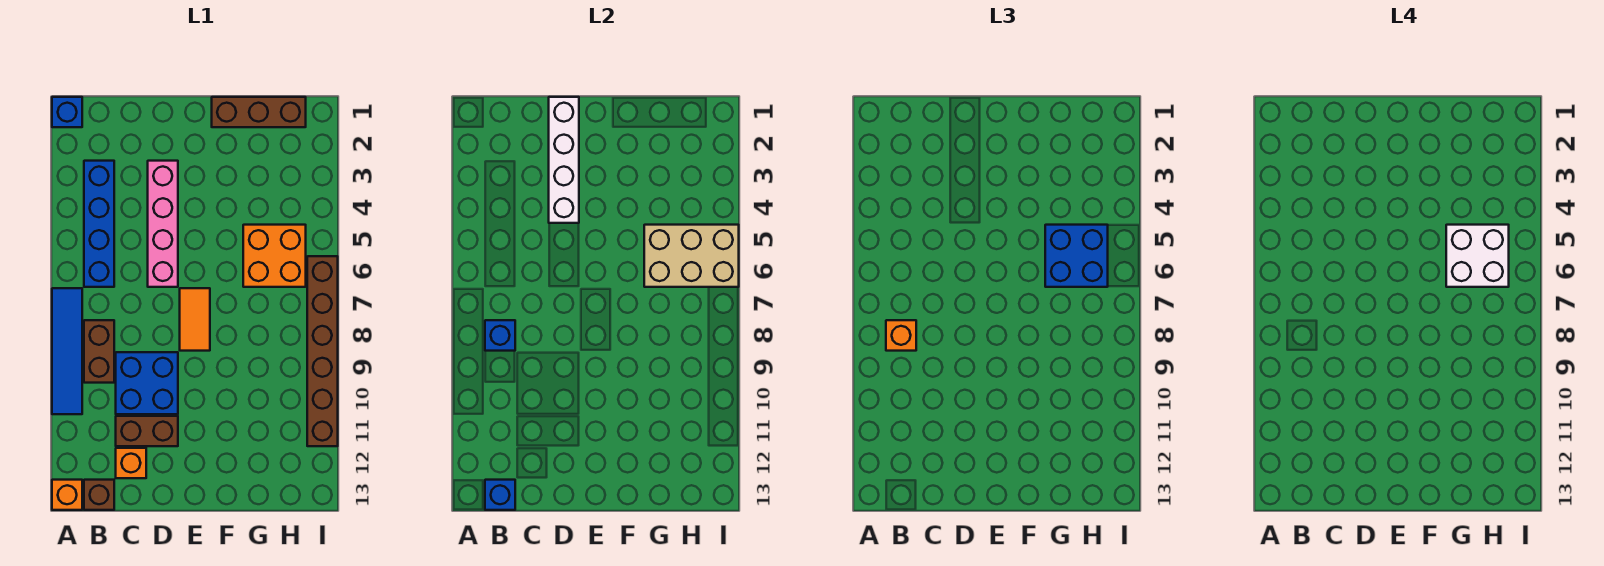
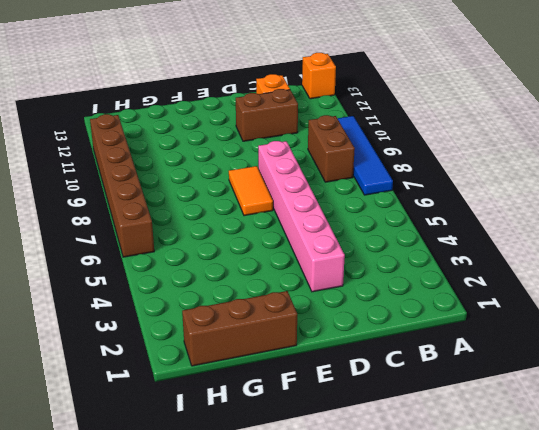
pink 1x6 brick [258,141,345,292] -> pink 1x4 brick [148,161,178,287]
none -> blue 1x1 brick [52,97,82,127]
none -> blue 1x4 brick [84,161,114,287]
none -> brown 1x1 brick [84,480,114,510]

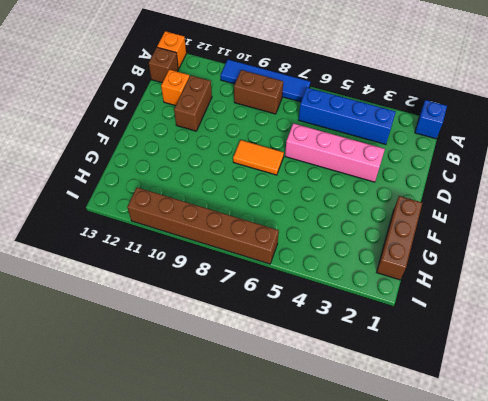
none -> blue 2x2 brick [116,352,178,414]
none -> orange 2x2 brick [243,225,306,287]
none -> blue 1x1 brick [485,320,515,351]

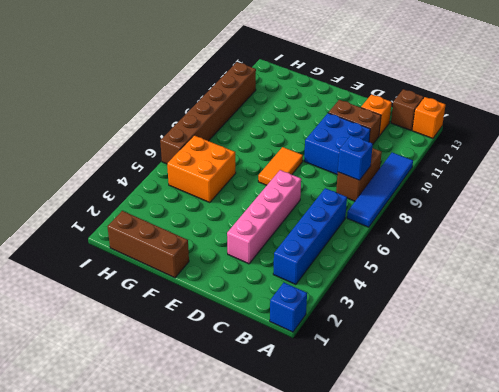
none -> blue 1x1 brick [485,480,515,510]
none -> white 1x4 brick [549,97,579,223]
none -> tan 2x3 brick [644,225,739,287]

